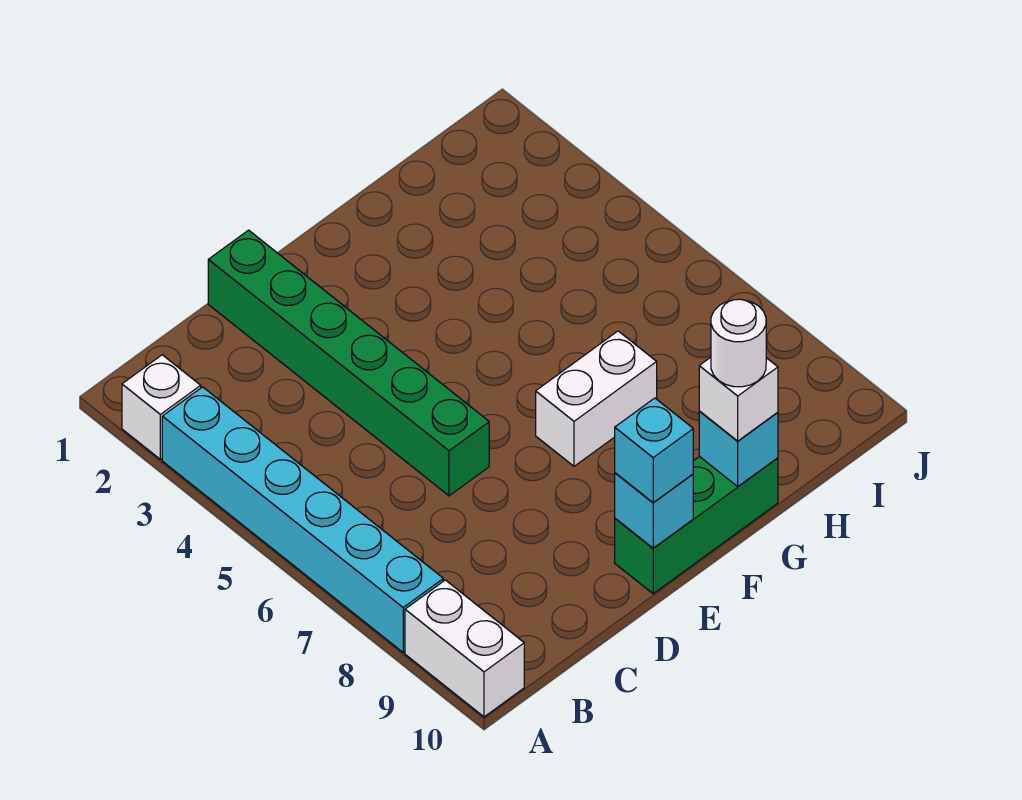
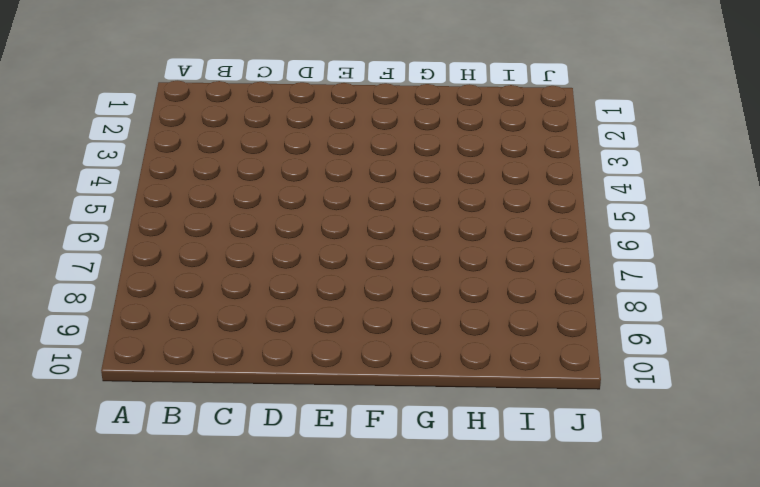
none -> white 1x1 brick [122,355,201,459]
none -> cyan 1x6 brick [162,387,443,652]

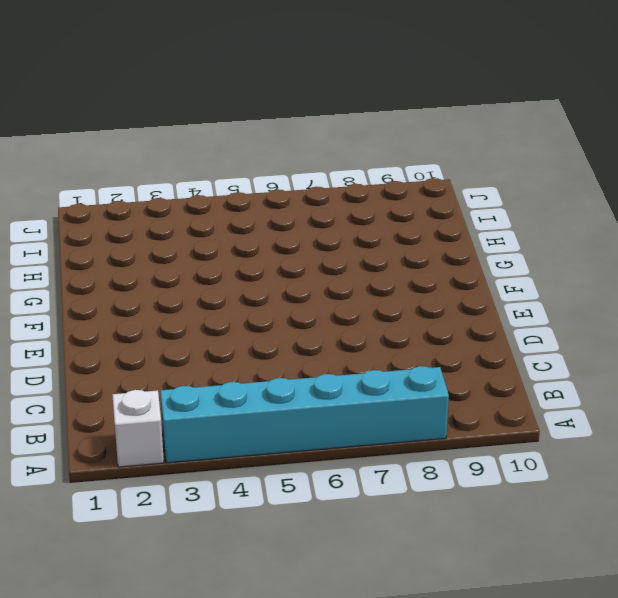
none -> white 1x2 brick [405,580,524,717]
none -> green 1x6 brick [208,230,489,496]

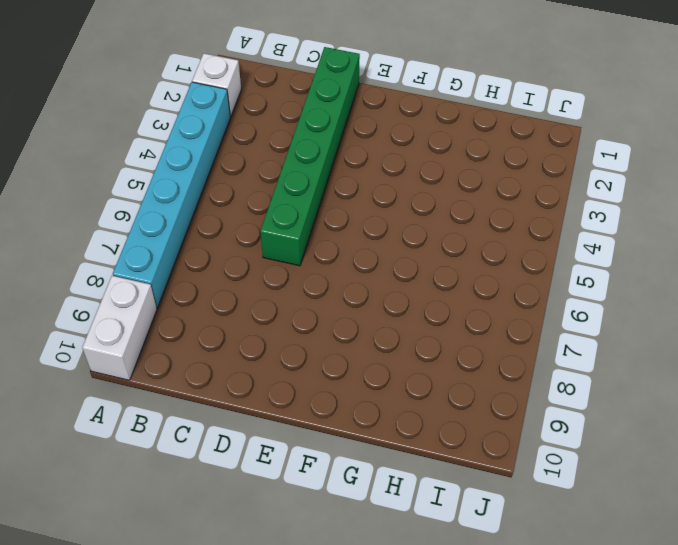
none -> green 1x3 brick [615,456,778,594]
none -> white 1x2 brick [536,331,657,466]

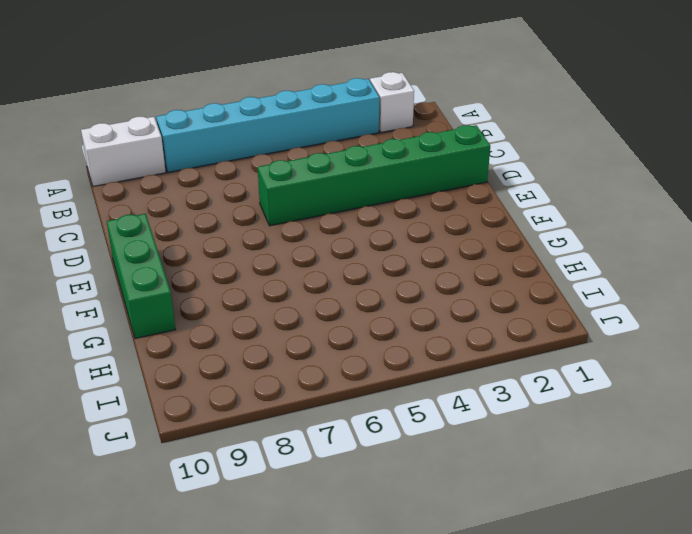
none -> white 1x2 brick [536,331,657,466]
none -> cyan 1x1 brick [615,473,693,548]

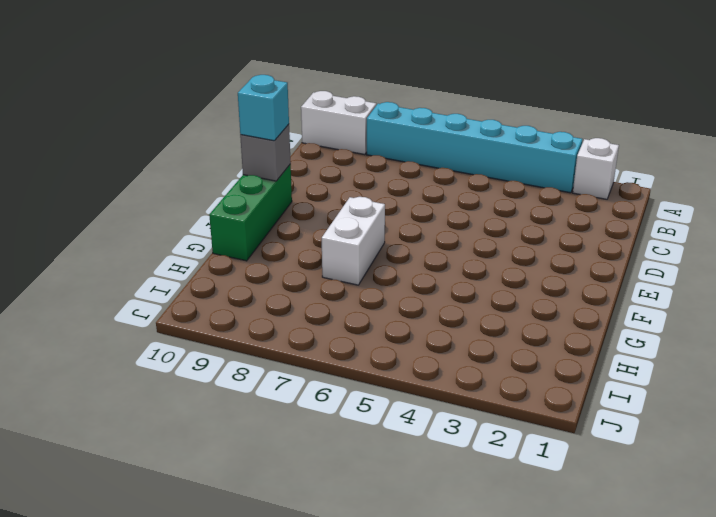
grey 1x1 brick [240,124,291,181] -> cyan 1x1 brick [615,473,693,548]
none -> green 1x6 brick [208,230,489,496]
none -> cyan 1x1 brick [699,411,778,486]

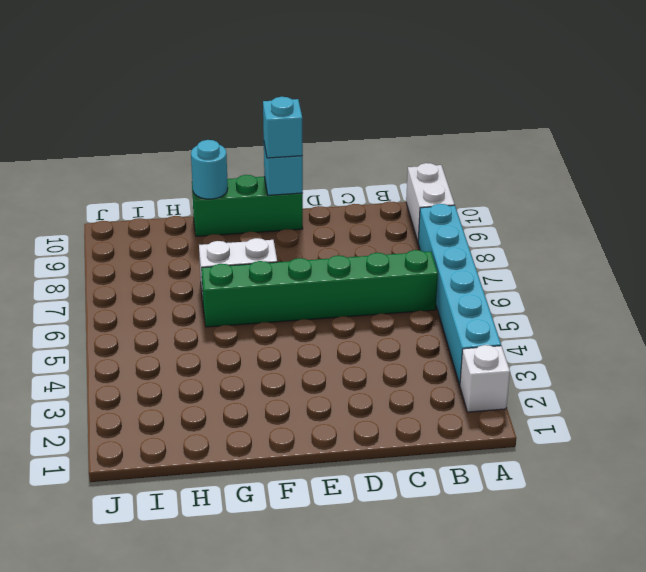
green 1x6 brick [201,250,438,327] -> green 1x6 brick turned to [208,230,489,496]
cyan 1x1 round brick [191,140,228,199] -> cyan 1x1 brick [699,411,778,486]
none -> white 1x1 brick [699,357,778,441]
none -> white 1x1 round brick [711,299,766,387]

